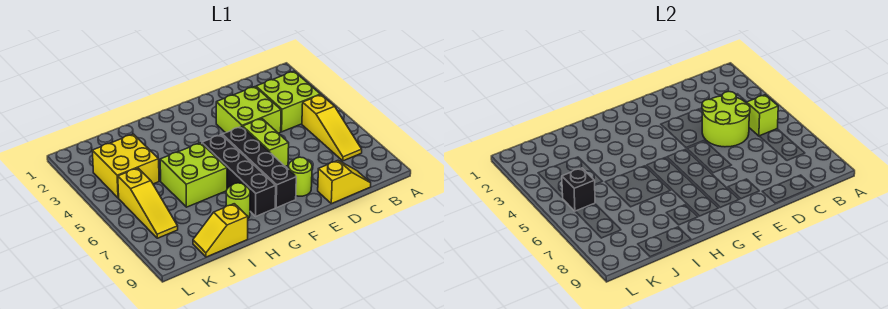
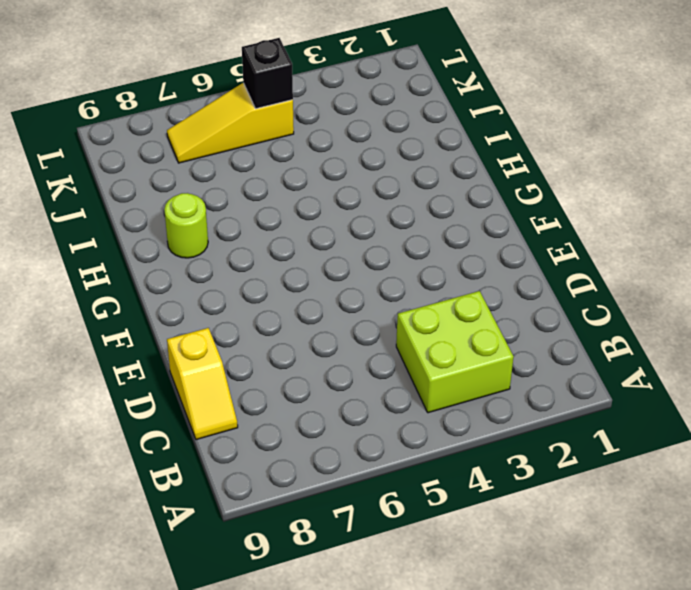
none -> yellow 1x3 slope [302,95,362,161]
none -> lime 2x2 brick [216,87,281,133]
none -> lime 1x2 brick [243,119,289,166]

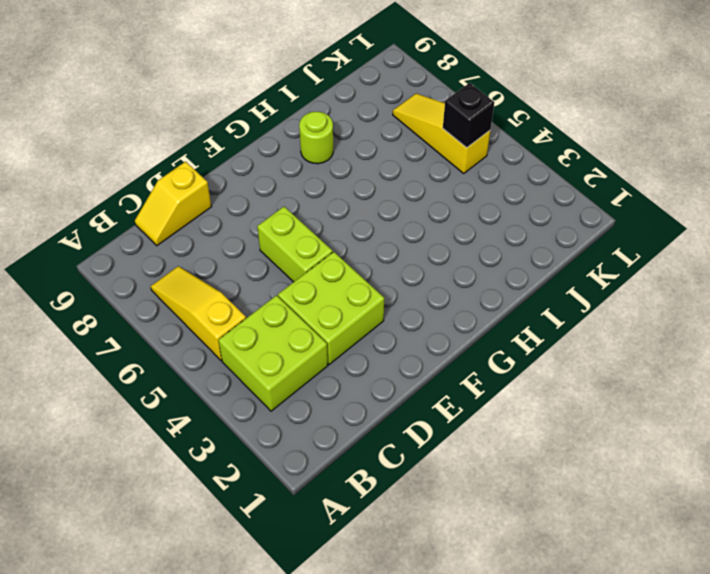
none -> lime 1x1 round brick [288,157,312,196]
none -> black 1x4 brick [222,126,296,208]
none -> black 1x4 brick [202,135,276,216]

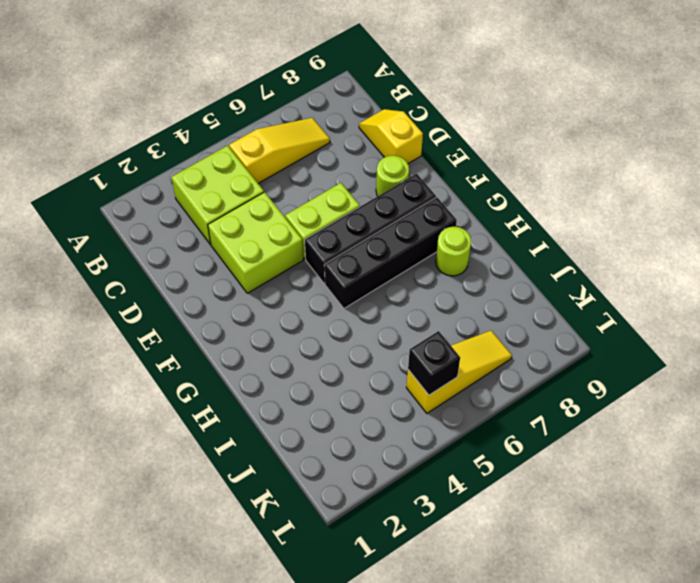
none -> lime 2x2 brick [160,143,227,207]
none -> yellow 1x2 slope [193,204,248,257]
none -> yellow 2x2 brick [92,134,159,198]

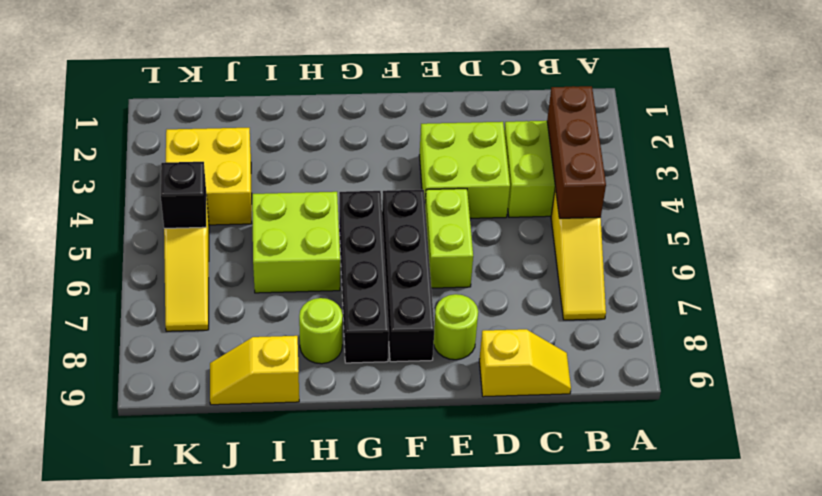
brown 1x3 brick [547,86,606,218] -> lime 1x1 brick [747,95,778,136]
none -> lime 2x2 round brick [702,92,750,147]

